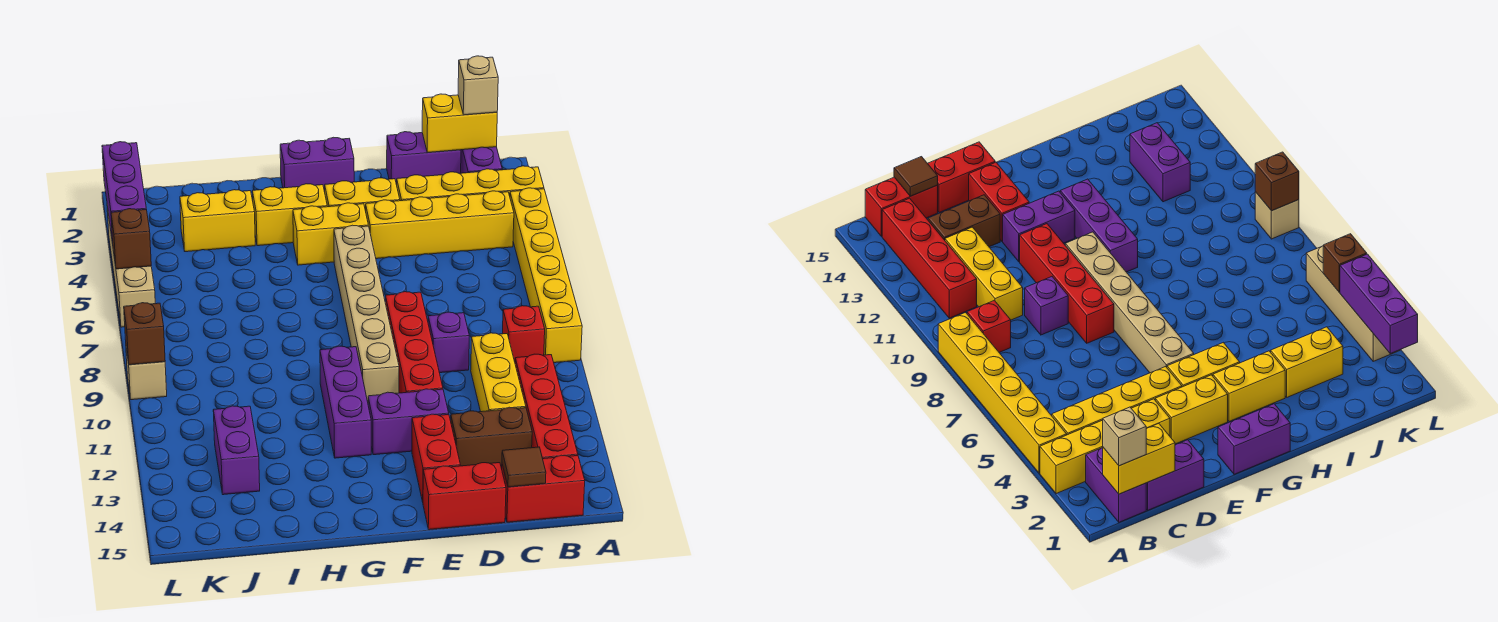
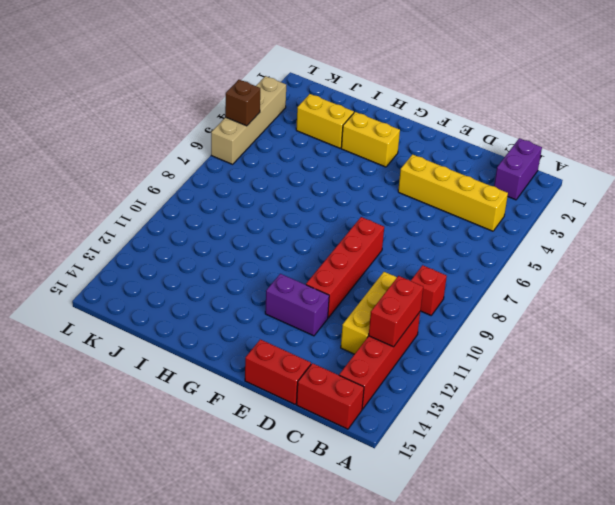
red 1x2 brick [369,276,423,347] -> red 1x2 brick moved to [412,414,460,502]
none -> yellow 1x4 brick [397,166,544,201]
none -> yellow 1x6 brick [510,188,582,363]
none -> purple 1x2 brick [387,132,461,185]
none -> brown 1x2 brick [451,407,532,468]

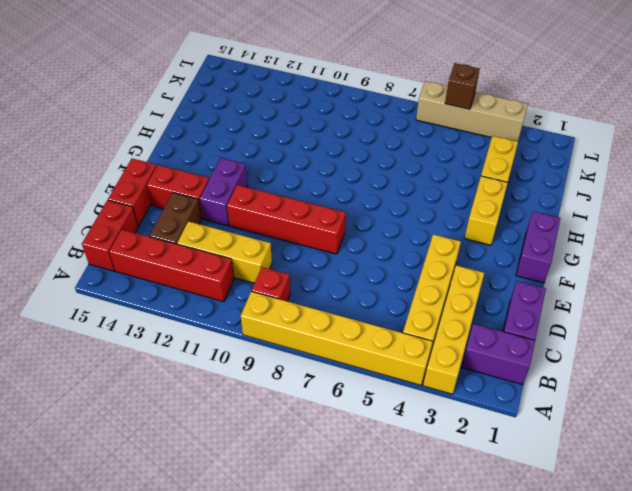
none -> purple 1x1 brick [428,312,469,373]
none -> yellow 1x2 brick [325,178,400,211]
none -> yellow 1x2 brick [293,203,368,265]
none -> tan 1x6 brick [334,225,399,402]

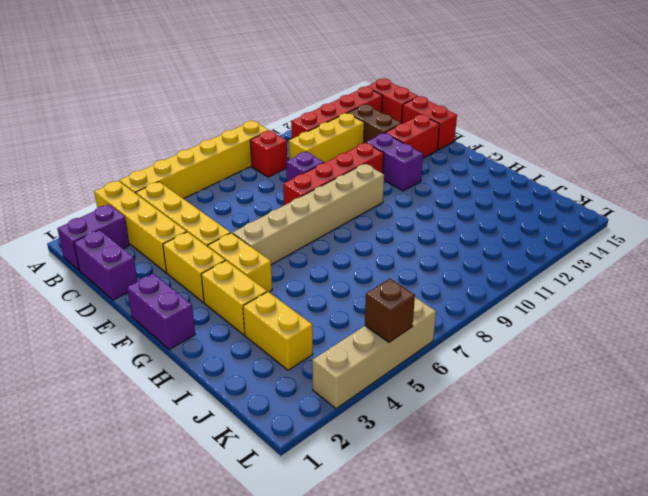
none -> purple 1x3 brick [320,346,371,458]
none -> purple 1x2 brick [213,406,260,495]
none -> tan 1x1 brick [126,349,167,400]
none -> yellow 1x2 brick [422,94,497,152]

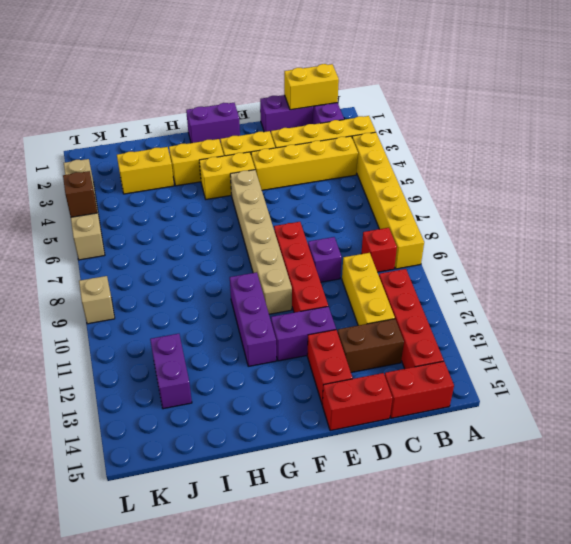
none -> brown 1x1 tile [502,447,546,487]
none -> purple 1x3 brick [102,142,146,243]
none -> brown 1x1 brick [124,303,165,365]
none -> tan 1x1 brick [458,56,498,115]

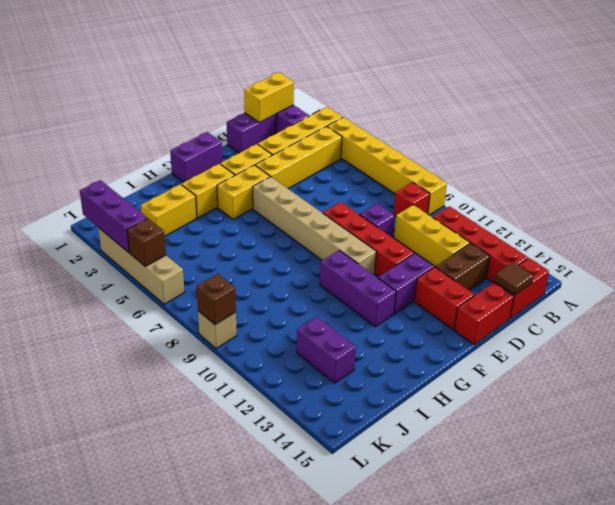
none -> tan 1x1 brick [458,56,498,115]

